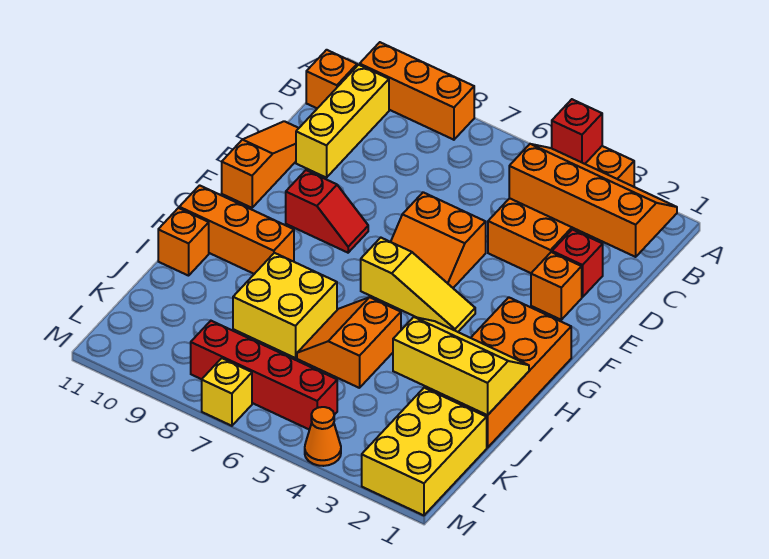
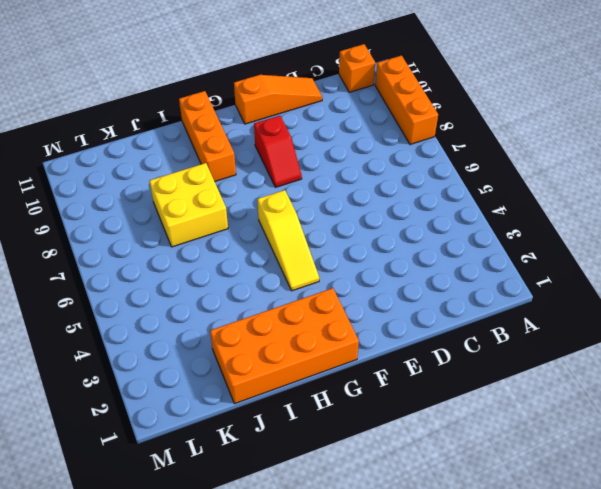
none -> orange 2x4 brick [488,146,634,273]
none -> yellow 1x3 brick [296,65,389,178]
none -> red 1x1 brick [552,230,603,297]

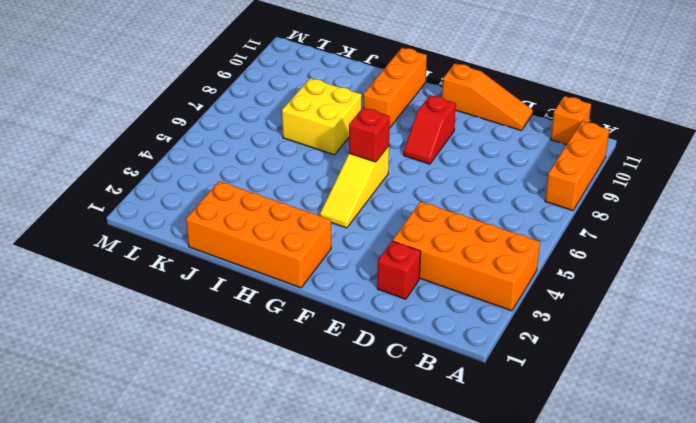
red 1x1 brick [349,108,390,162] -> red 1x1 brick moved to [552,99,602,164]
none -> yellow 1x3 brick [296,65,389,178]
none -> orange 1x1 brick [531,252,582,320]
none -> orange 2x2 slope [391,192,486,288]

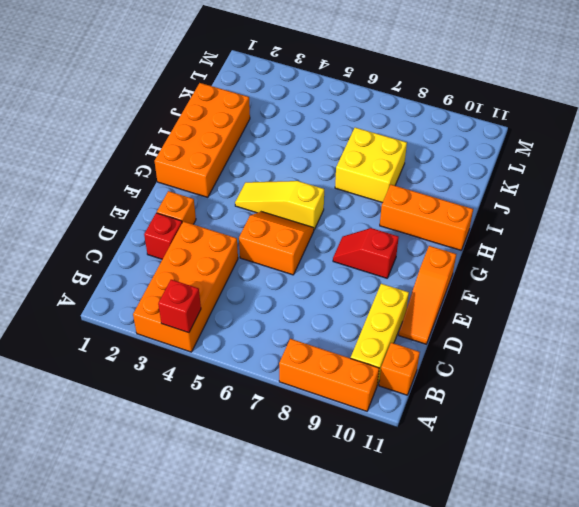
none -> orange 2x2 slope [297,297,401,388]
none -> orange 1x1 brick [158,208,209,276]
none -> yellow 2x3 brick [362,388,487,515]

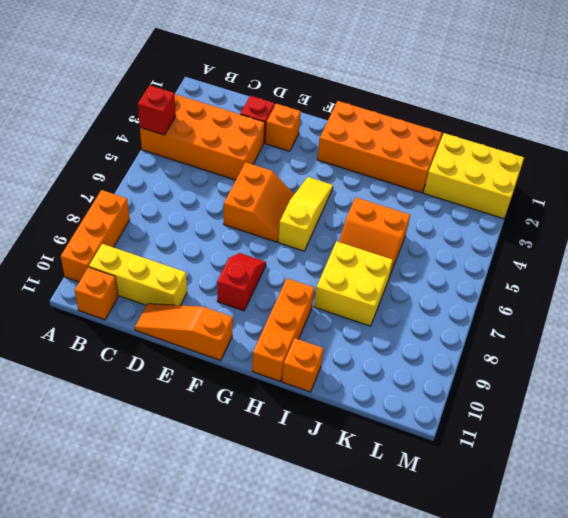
none -> red 1x4 brick [191,321,337,430]
none -> orange 1x1 cone [305,407,341,466]
none -> yellow 1x1 brick [202,358,252,426]

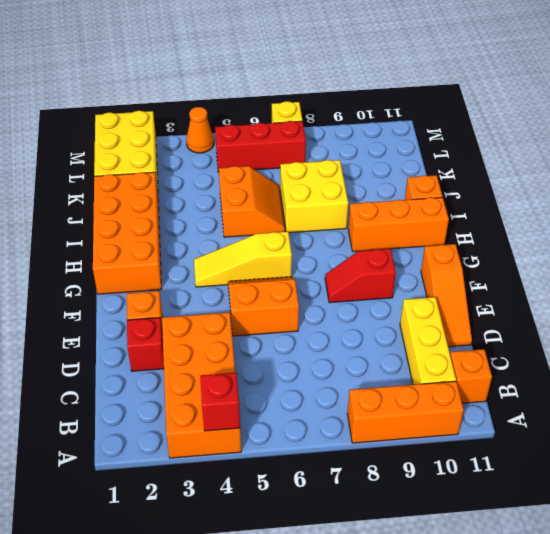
red 1x3 brick [215,121,306,172] -> red 1x4 brick [191,321,337,430]
none -> orange 2x4 slope [509,144,677,257]
none -> yellow 2x3 slope [393,317,529,415]

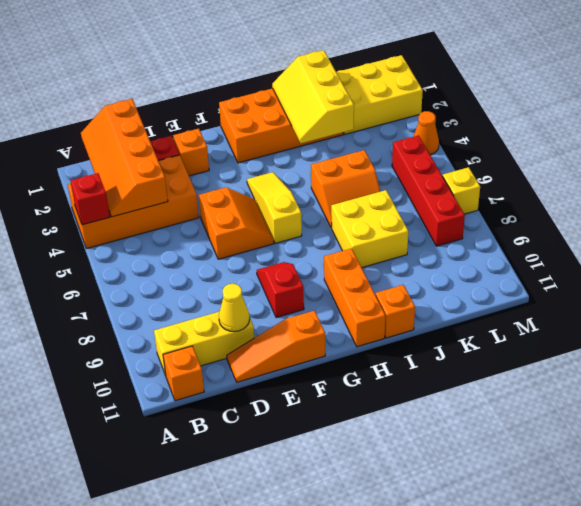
yellow 1x1 cone [219,284,250,332] -> none
none -> orange 1x3 brick [360,42,474,140]

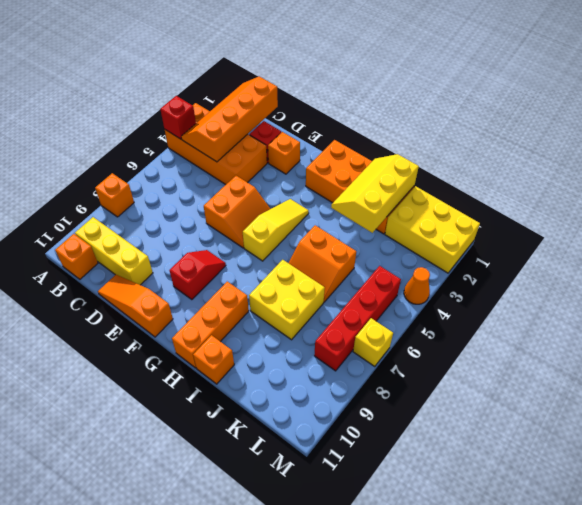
orange 1x1 brick [95,173,134,217] -> orange 1x3 brick [360,42,474,140]

